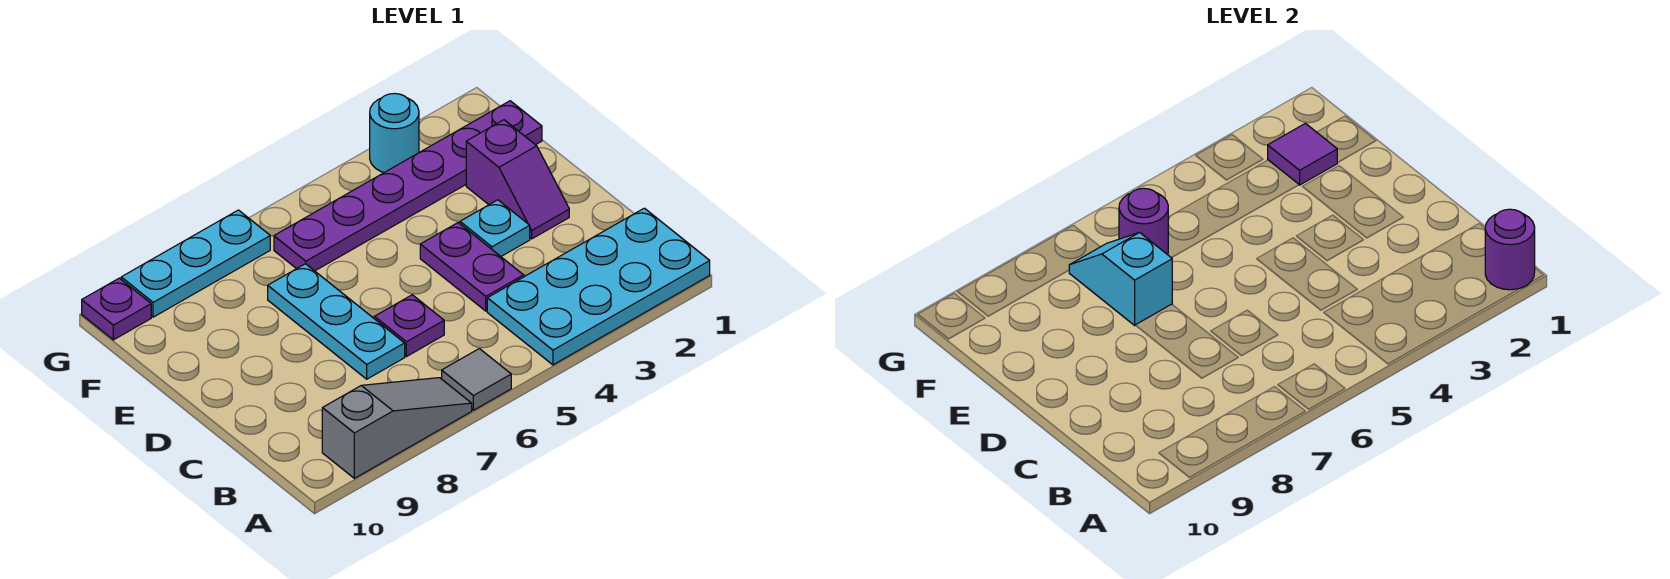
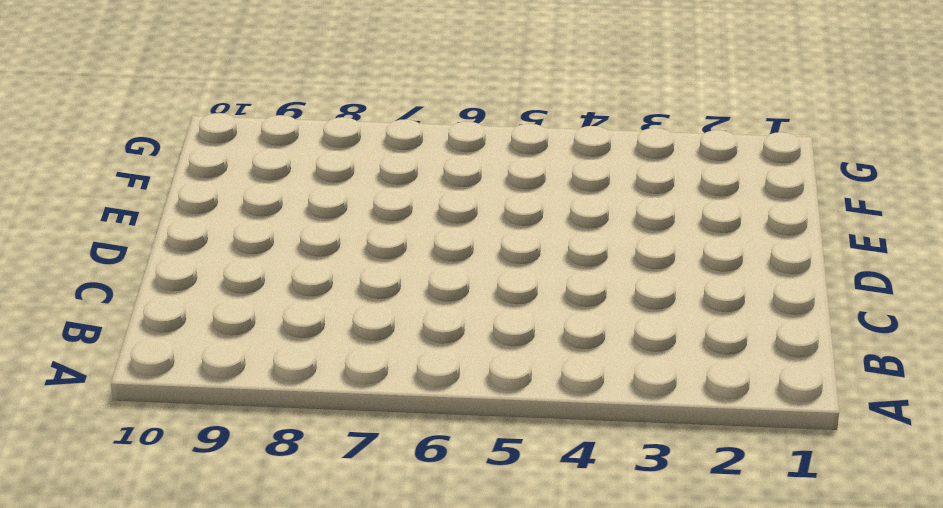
none -> cyan 2x4 plate [487,208,710,365]
none -> grey 1x1 tile [442,349,511,410]
none -> grey 1x3 slope [322,378,472,478]

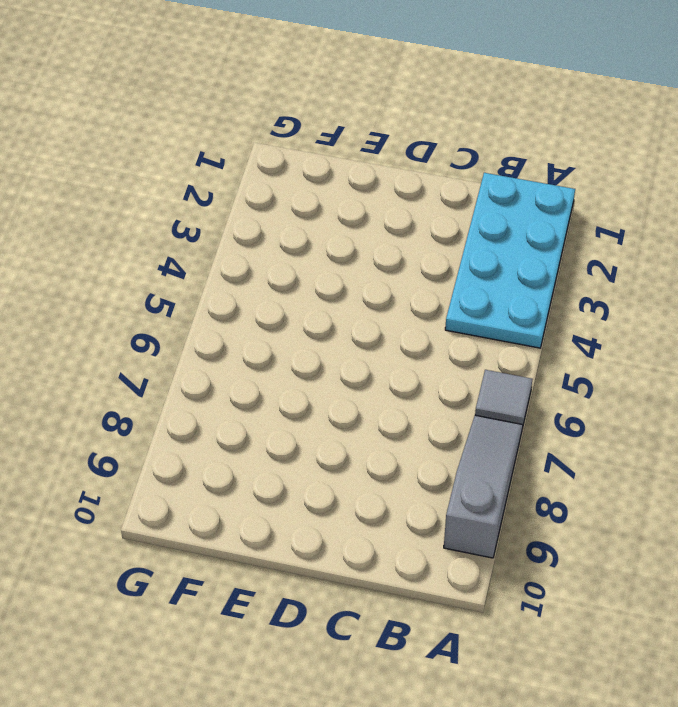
none -> purple 1x2 plate [420,223,524,311]
none -> purple 1x1 plate [374,295,444,357]
none -> cyan 1x3 plate [268,264,405,379]

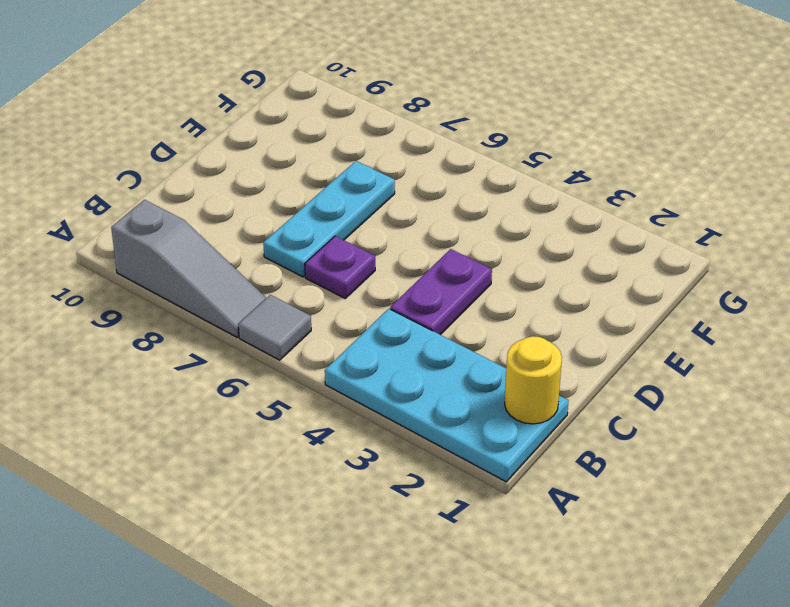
yellow 1x1 round brick [505,336,562,424] -> none
none -> purple 1x2 slope [466,120,569,239]
none -> cyan 1x1 plate [460,200,530,256]
none -> purple 1x6 plate [274,101,542,271]

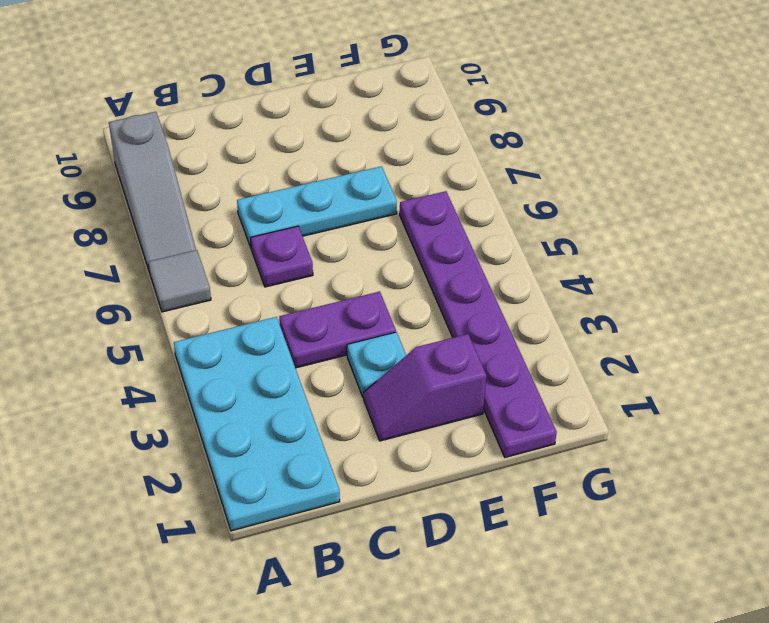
none -> cyan 1x1 round brick [370,93,419,172]
none -> cyan 1x3 plate [121,210,270,317]
none -> purple 1x1 plate [82,278,151,340]

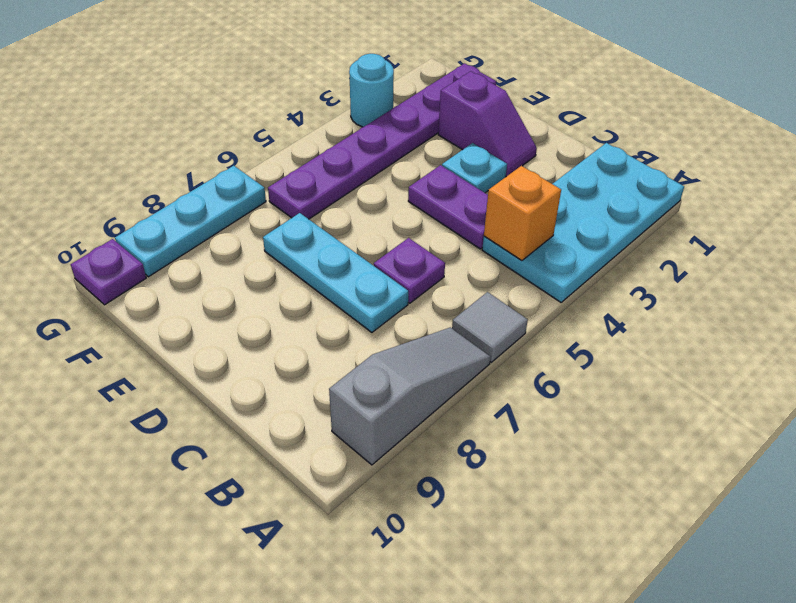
orange 1x1 brick [484,166,561,261] -> none
none -> purple 1x1 round brick [1485,209,1535,290]
none -> cyan 1x2 slope [1069,233,1172,325]
none -> purple 1x1 tile [1268,123,1337,185]

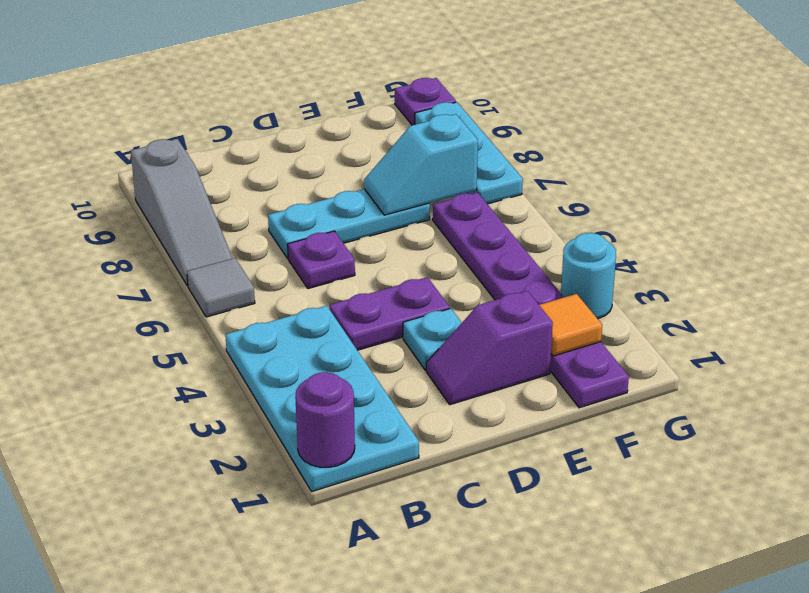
cyan 1x2 slope [364,114,478,215] -> cyan 1x2 slope turned to [1069,233,1172,325]
orange 1x1 tile [539,294,602,356] -> purple 1x1 tile [1268,123,1337,185]
none -> purple 1x1 round brick [1119,188,1168,255]

